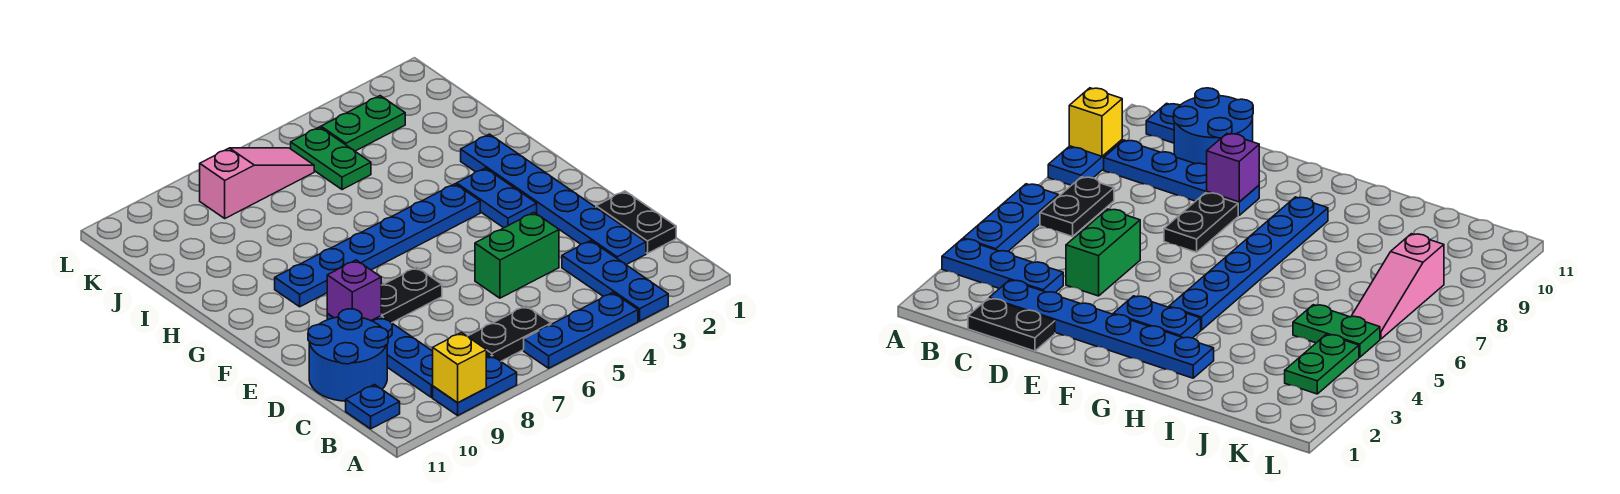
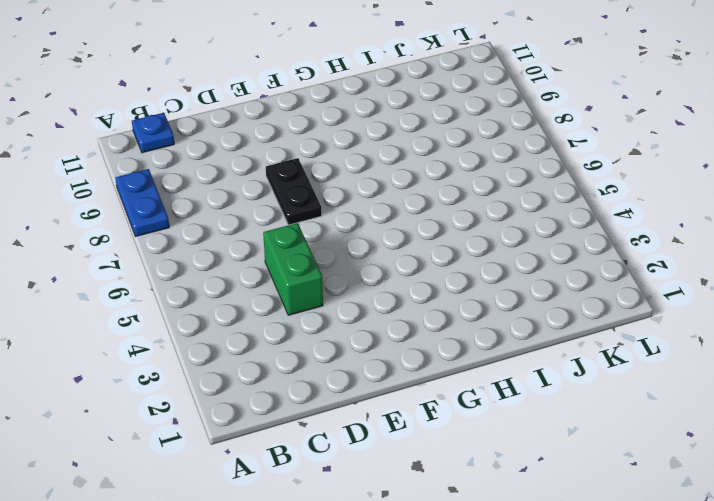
none -> blue 1x3 plate [562,241,668,321]
none -> blue 1x3 plate [524,293,638,368]
none -> black 1x2 plate [467,306,551,361]

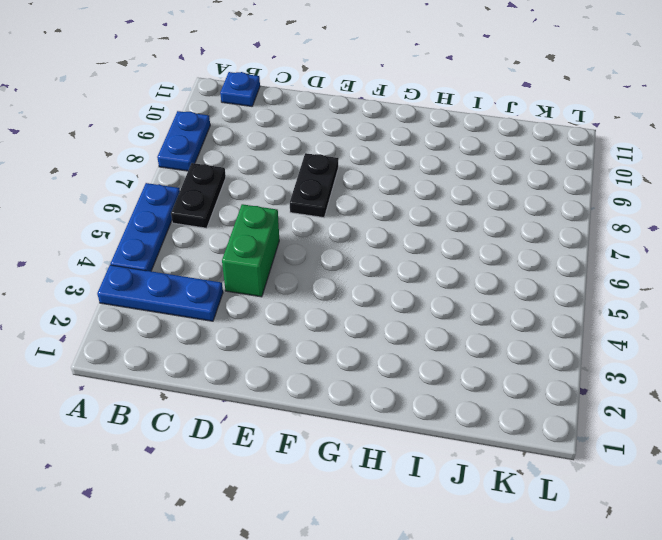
none -> blue 1x4 plate [327,313,433,397]
none -> black 1x2 plate [596,191,676,253]
none -> blue 1x6 plate [461,134,646,265]

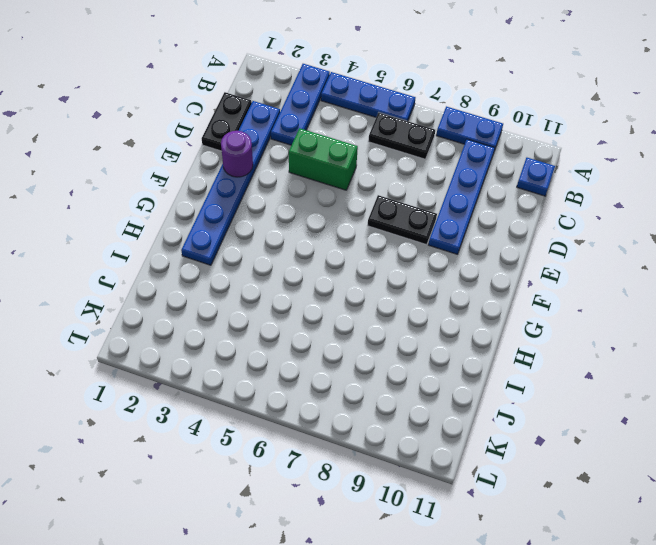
purple 1x1 round brick [221,131,253,177] -> none
none -> blue 2x2 round brick [308,309,388,401]
none -> blue 1x2 plate [457,168,537,228]
none -> blue 1x6 plate [275,184,480,307]

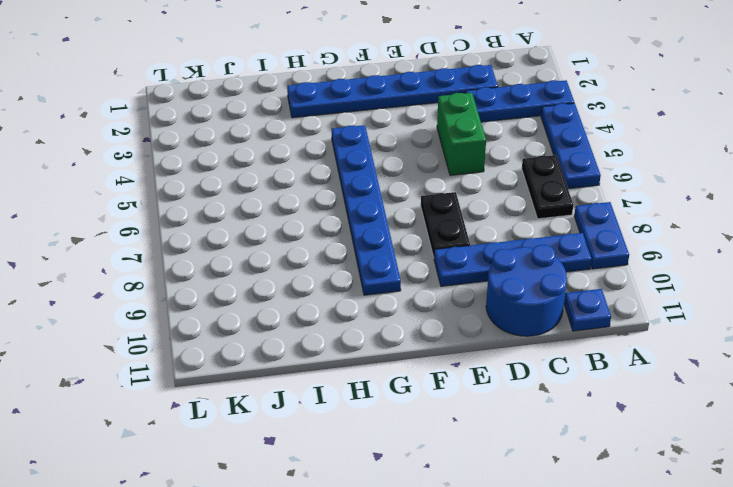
none -> black 1x2 plate [596,191,676,253]
none -> blue 1x2 plate [457,168,537,228]
none -> green 1x2 plate [291,127,371,190]

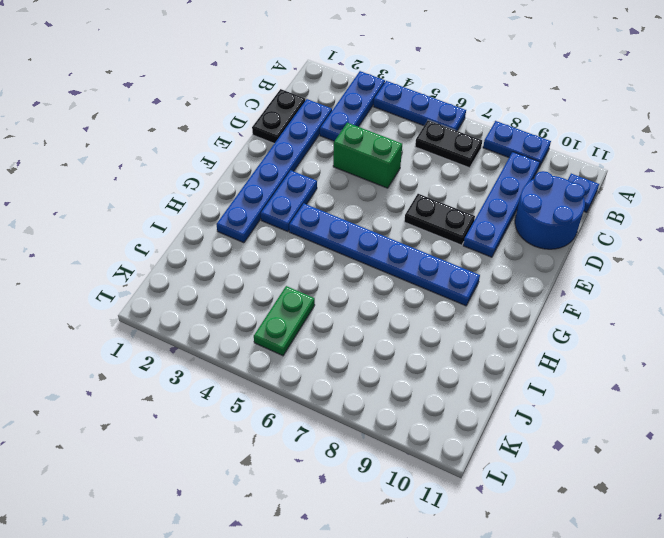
none -> green 1x2 plate [321,96,405,151]
none -> pink 1x3 slope [200,148,314,218]
none -> yellow 1x1 brick [433,333,486,403]

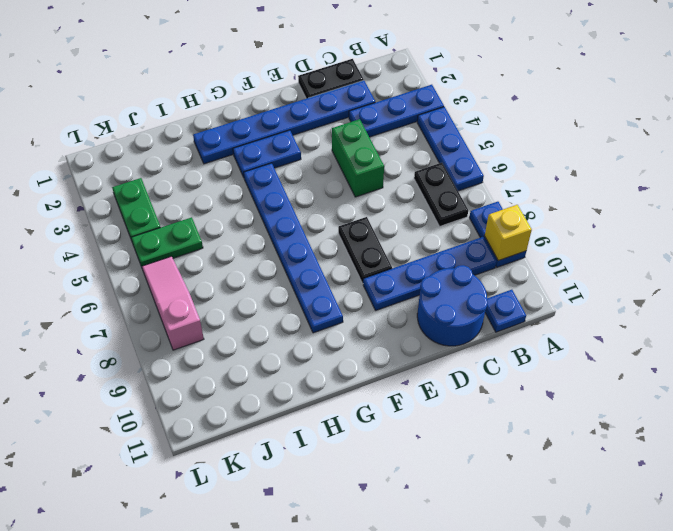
none -> purple 1x1 brick [327,260,381,320]

